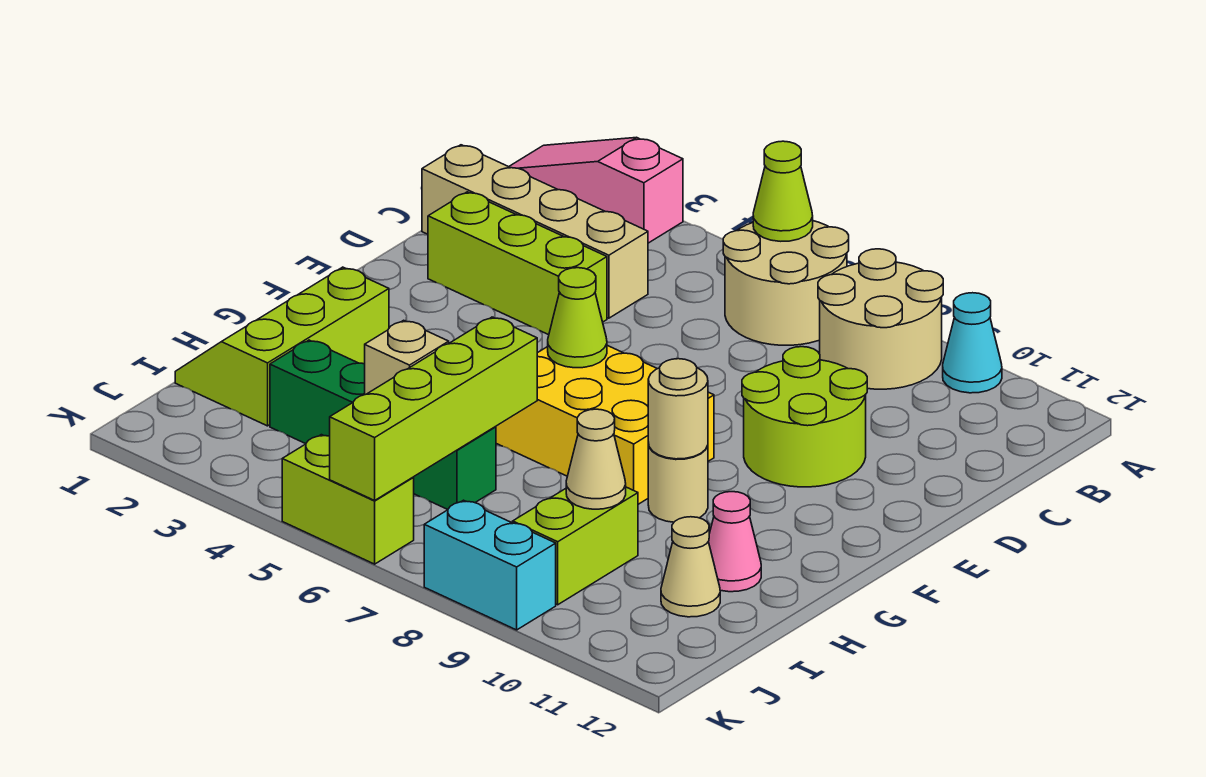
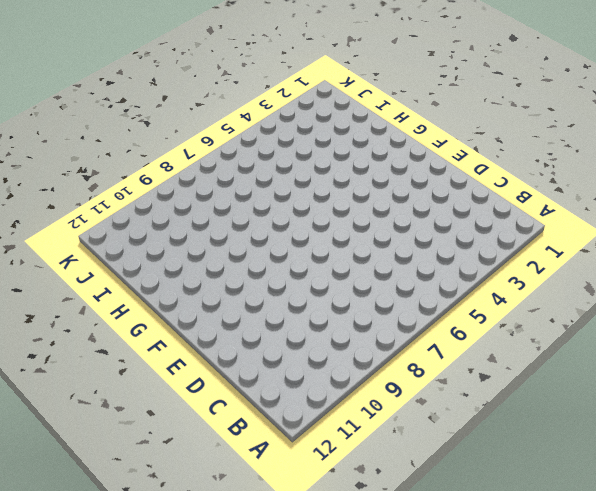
none -> pink 1x3 slope [509,138,683,243]
none -> tan 2x2 round brick [723,221,849,345]
none -> tan 2x2 round brick [818,249,943,389]

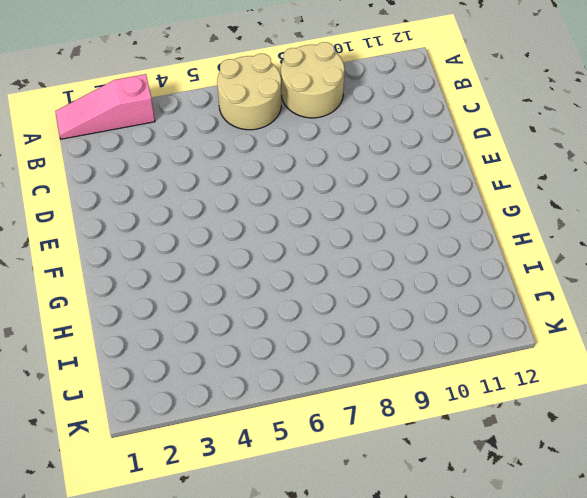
none -> cyan 1x1 cone [943,293,1002,393]
none -> tan 1x4 brick [422,145,648,318]
none -> lime 1x3 brick [428,192,607,335]

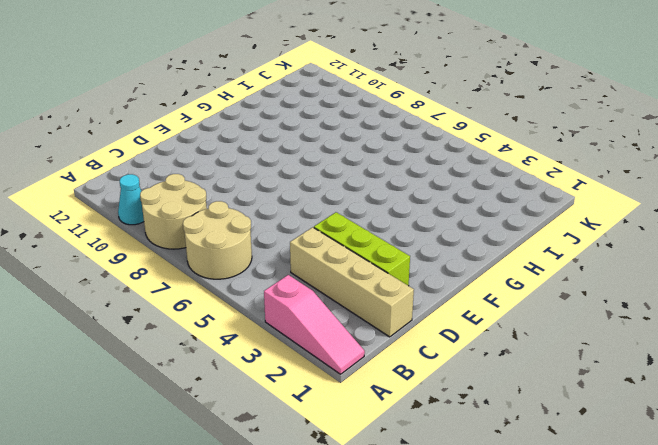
none -> lime 2x2 round brick [742,347,867,487]
none -> yellow 2x3 brick [496,345,714,504]
none -> lime 2x3 slope [175,267,389,426]

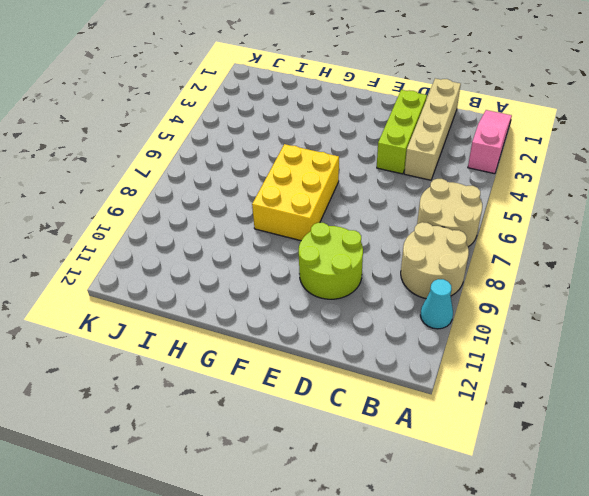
none -> lime 2x3 slope [175,267,389,426]
none -> tan 1x1 round brick [648,443,708,522]
none -> pink 1x1 cone [708,492,761,592]

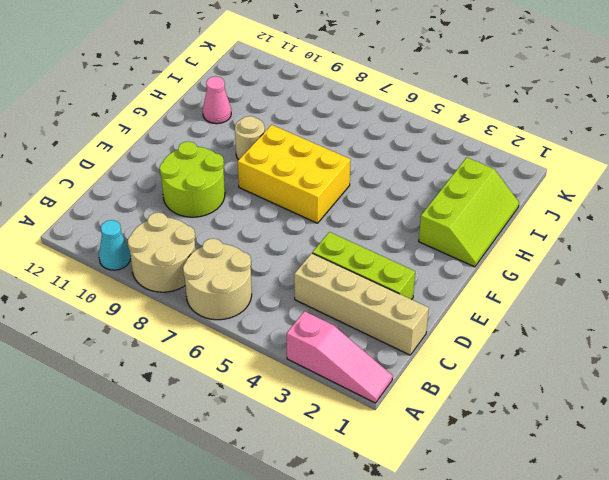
none -> green 1x4 brick [270,340,496,509]
none -> lime 1x2 brick [513,487,638,605]
none -> tan 1x1 cone [661,517,720,617]

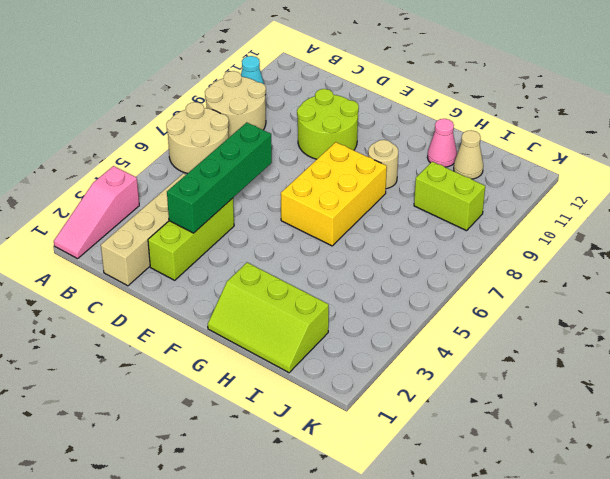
green 1x4 brick [167,122,272,233] -> green 1x4 brick moved to [270,340,496,509]
none -> lime 1x2 brick [282,435,414,564]
none -> cyan 1x2 brick [424,500,556,630]
none -> lime 1x1 cone [753,141,813,241]

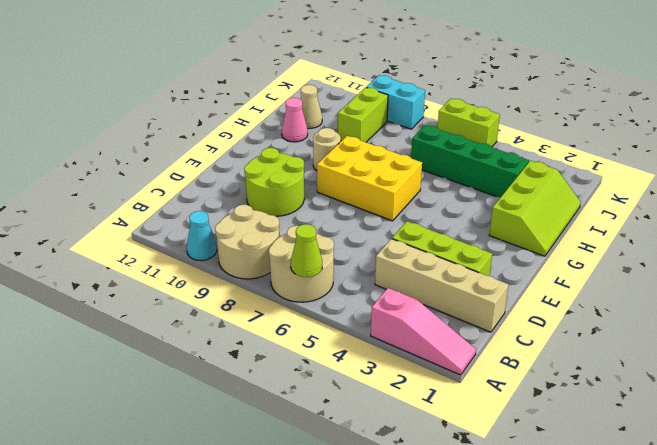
none -> lime 1x1 cone [548,268,607,368]
none -> tan 1x1 round brick [648,359,708,459]
none -> lime 1x4 brick [330,317,537,500]

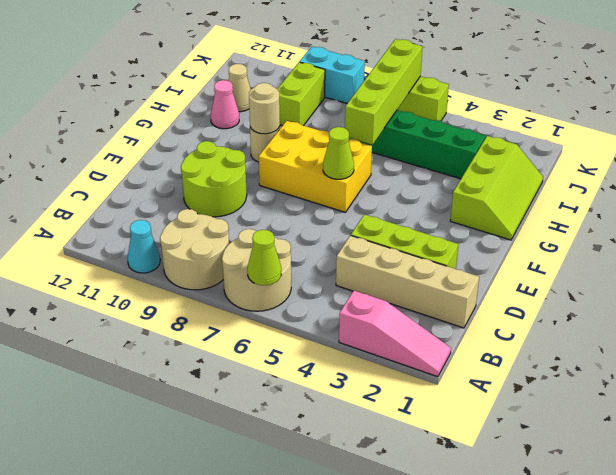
none -> tan 1x1 brick [365,320,449,395]
none -> tan 1x1 cone [566,409,626,509]

